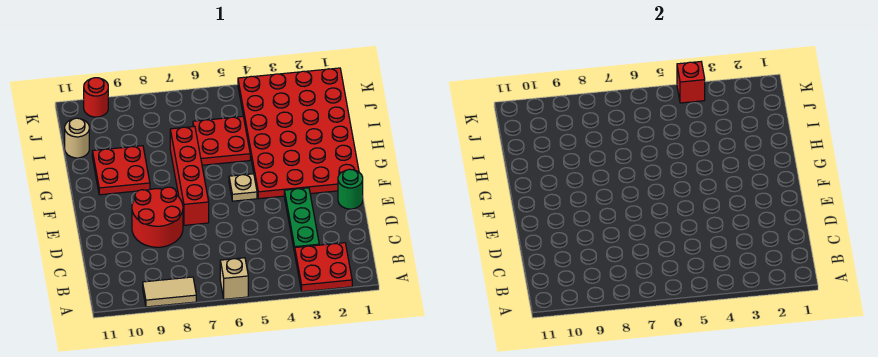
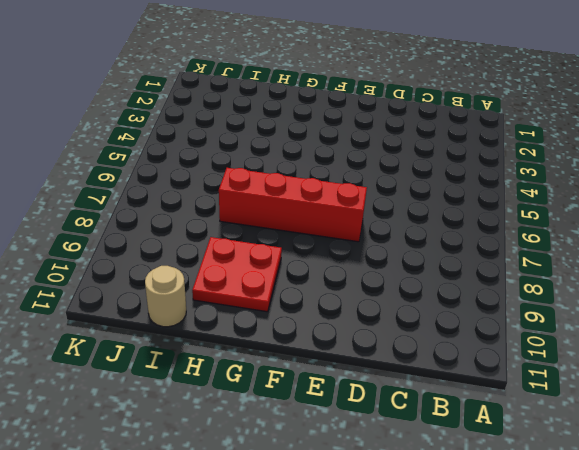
none -> red 2x2 plate [295,243,352,292]
none -> tan 1x1 brick [220,258,248,299]
none -> tan 1x2 tile [143,277,196,307]

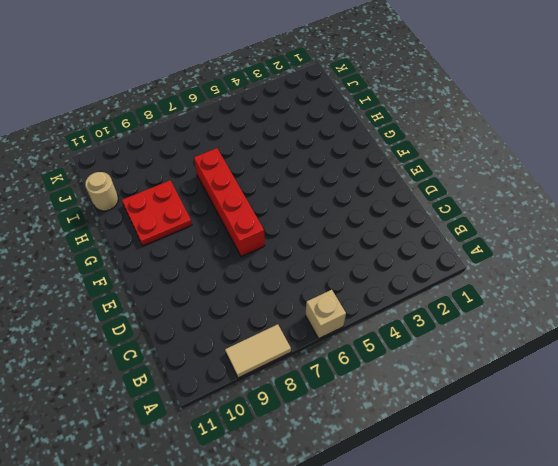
none -> red 2x2 plate [295,243,352,292]
none -> green 1x3 plate [284,188,319,252]
none -> red 2x2 round brick [132,187,183,247]

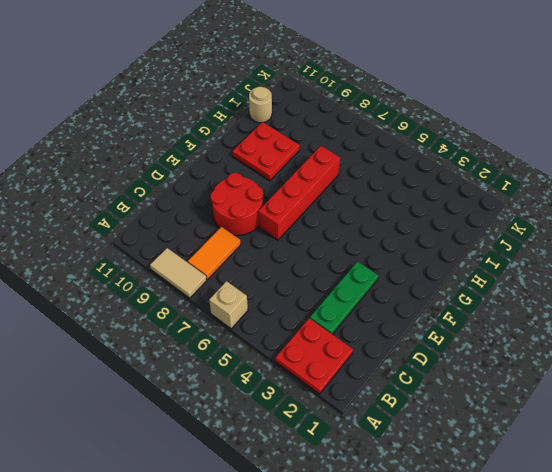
orange 1x2 tile [188,227,241,280] -> none
none -> green 1x1 round brick [338,169,363,209]
none -> red 4x6 plate [238,68,359,199]
none -> tan 1x1 plate [229,174,257,201]

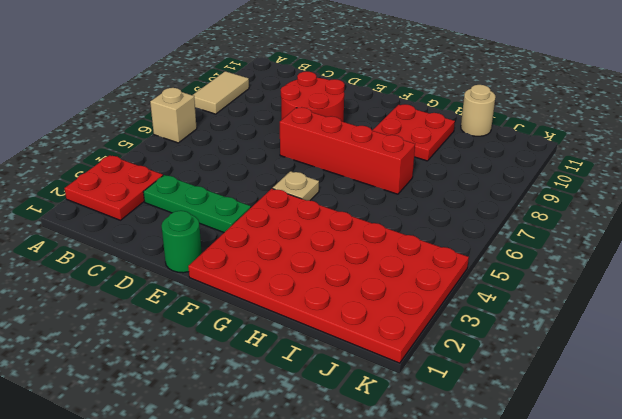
none -> red 2x2 plate [193,116,250,165]
none -> red 1x1 round brick [84,78,108,117]
none -> red 1x1 brick [677,62,705,103]

